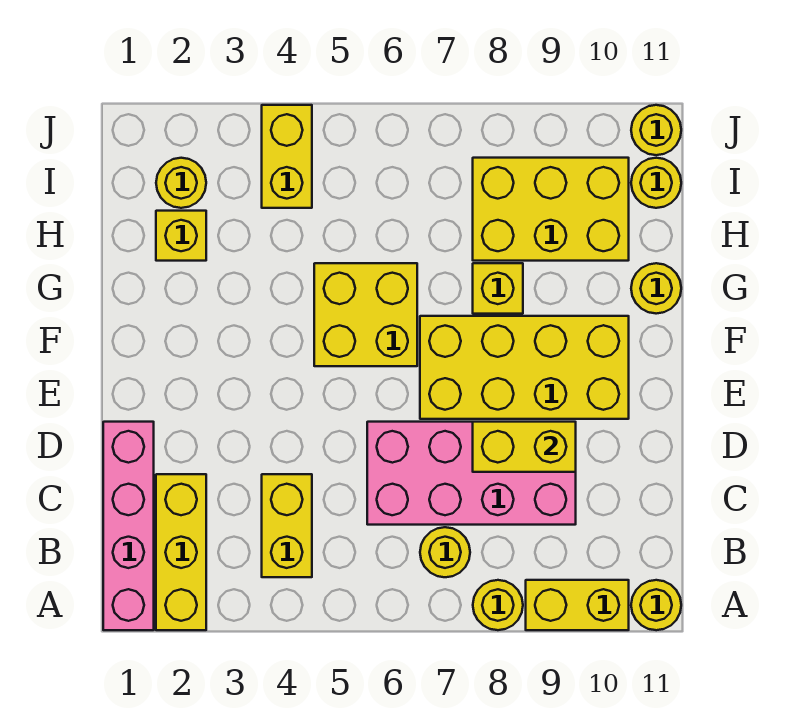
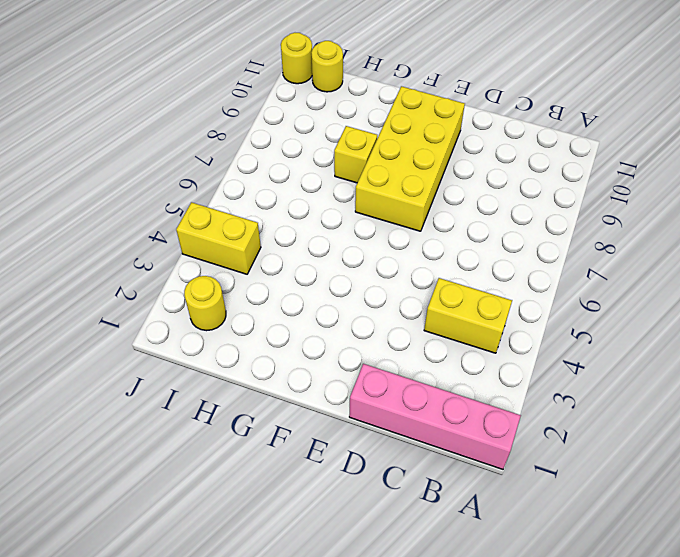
none -> yellow 1x3 brick [156,474,206,630]
none -> yellow 1x1 round brick [473,580,523,630]
none -> yellow 1x2 brick [526,580,629,630]

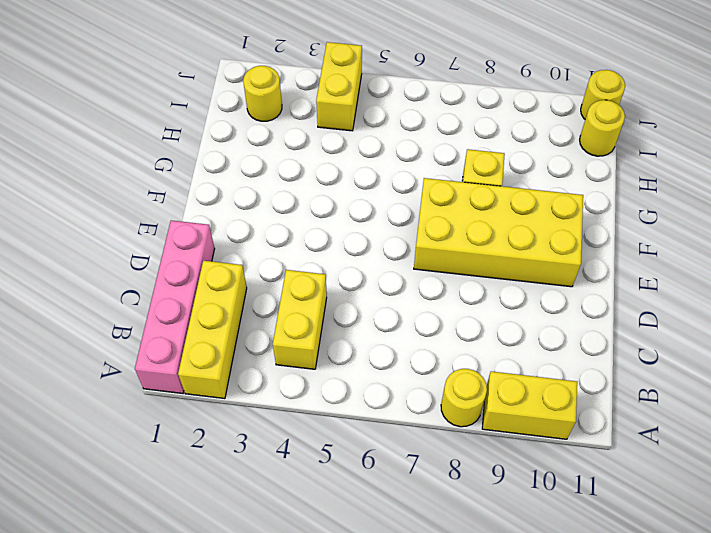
none -> yellow 1x1 round brick [631,580,681,630]
none -> yellow 1x1 round brick [420,527,470,577]
none -> pink 2x4 brick [367,422,576,525]

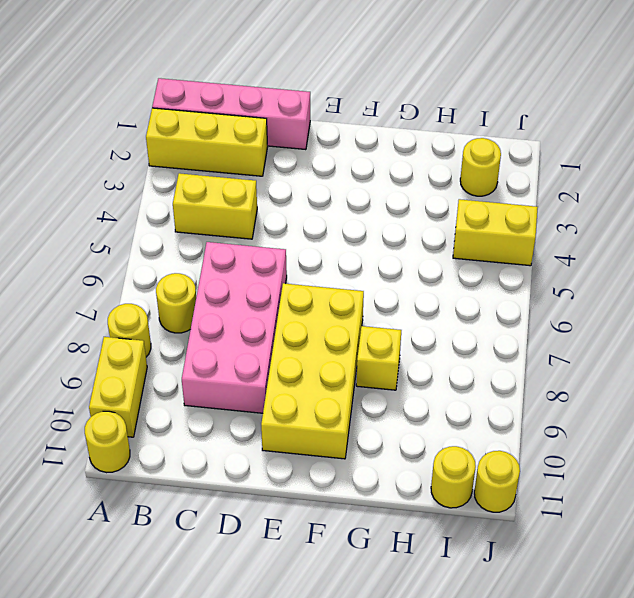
none -> yellow 2x2 brick [314,263,417,366]
none -> yellow 1x1 round brick [631,263,681,314]
none -> yellow 1x1 brick [156,211,206,261]

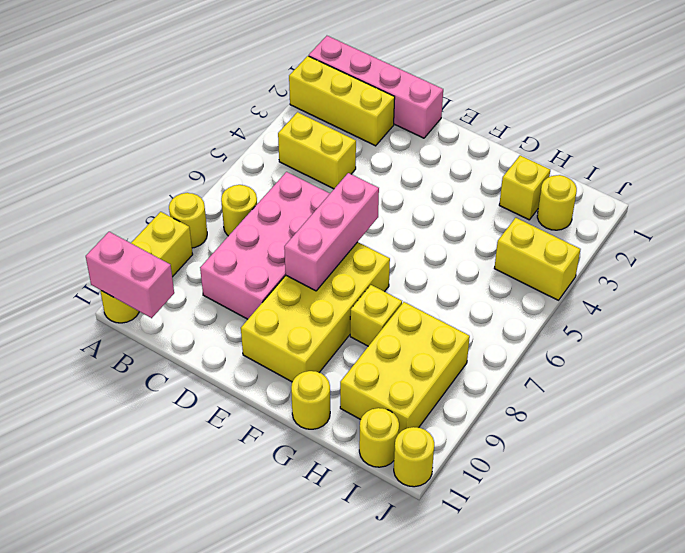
pink 1x2 brick [86,232,174,318] -> none
pink 1x3 brick [284,173,379,291] -> none
none -> yellow 2x2 brick [314,263,417,366]
none -> yellow 1x2 brick [473,422,576,472]

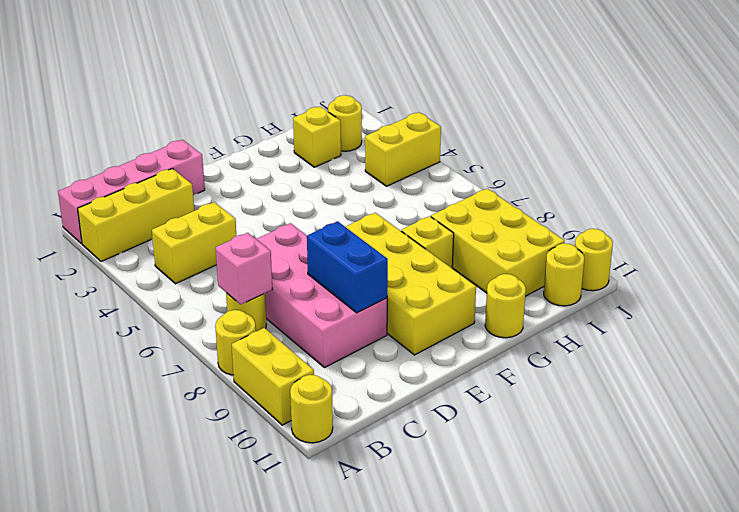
pink 1x1 brick [216,233,272,304] -> none
blue 1x2 brick [307,221,388,313] -> yellow 1x2 brick [473,422,576,472]
none -> yellow 2x2 brick [314,263,417,366]

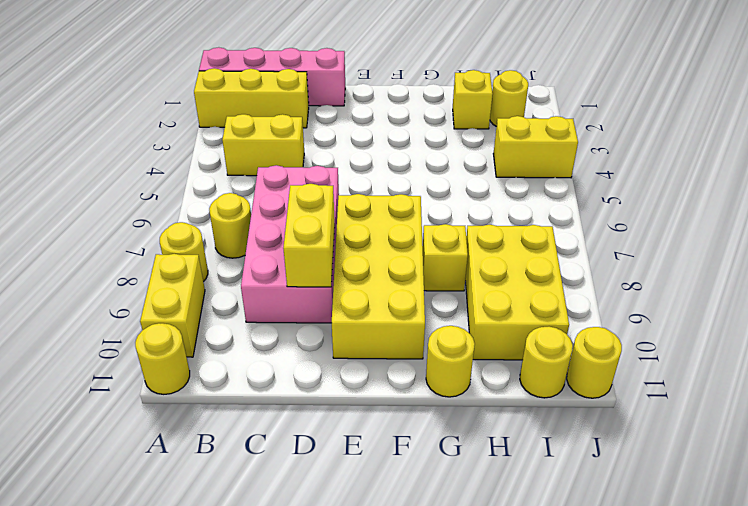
none -> yellow 2x2 brick [314,263,417,366]

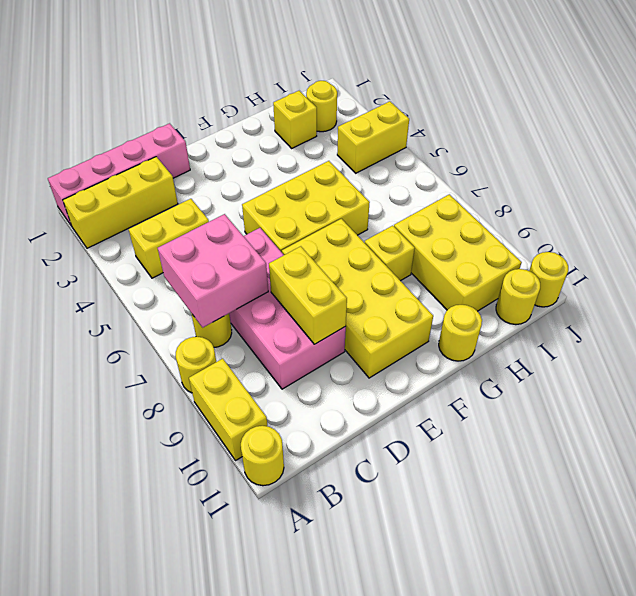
pink 2x2 brick [158,214,268,328] -> none
yellow 2x3 brick [242,161,370,252] -> yellow 2x2 brick [314,263,417,366]

